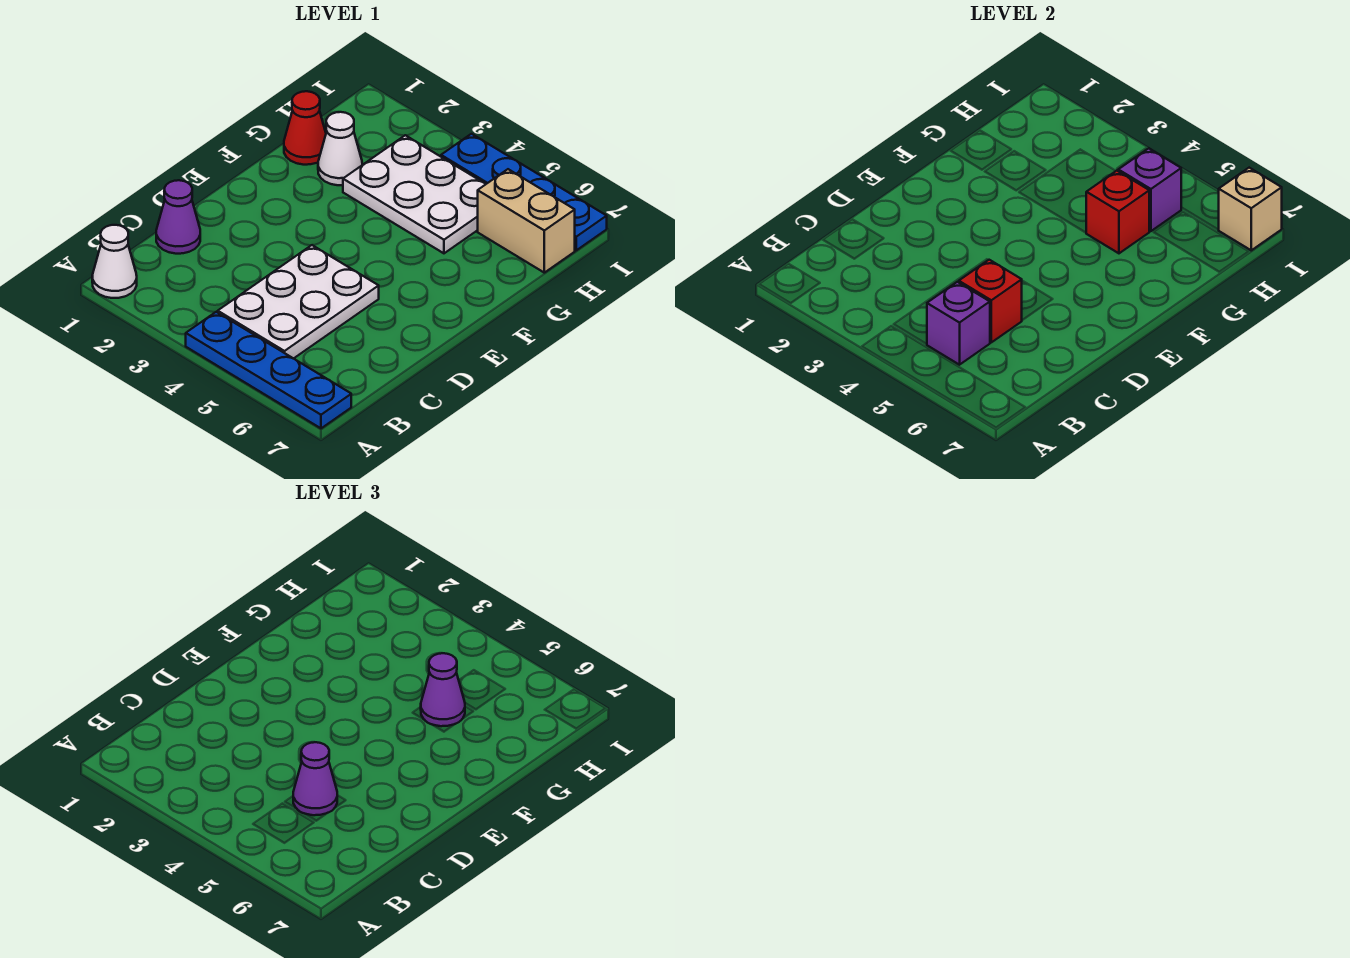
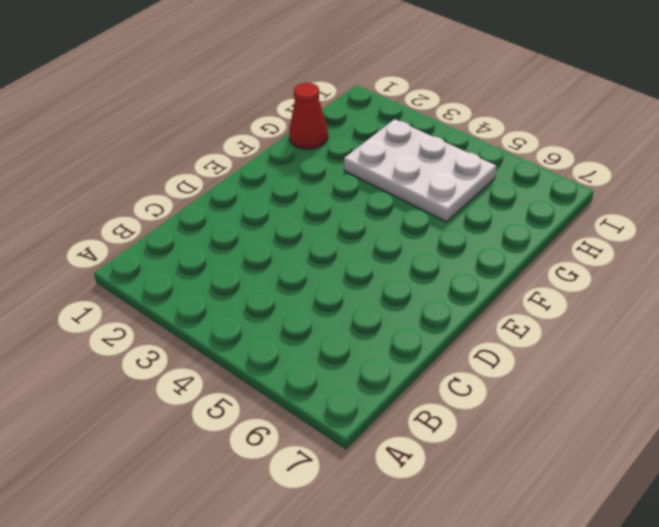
none -> white 1x1 cone [92,225,137,298]
none -> blue 1x4 plate [186,312,351,428]
none -> white 2x3 plate [218,245,379,359]

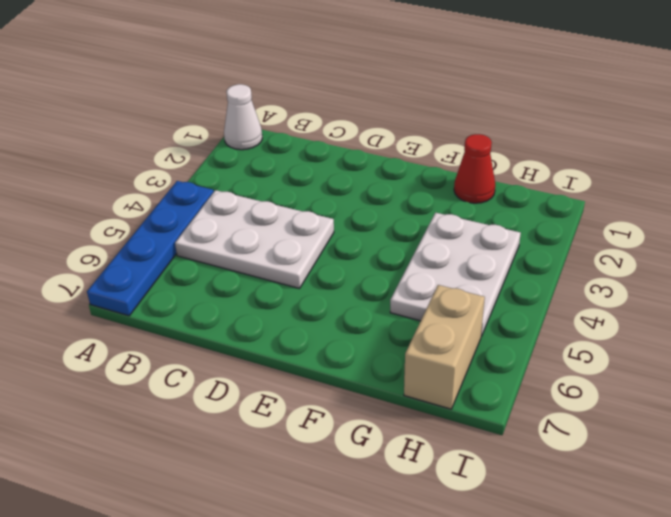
none -> purple 1x1 cone [156,180,200,254]
none -> white 1x1 cone [318,112,362,185]
none -> blue 1x4 plate [441,134,607,250]

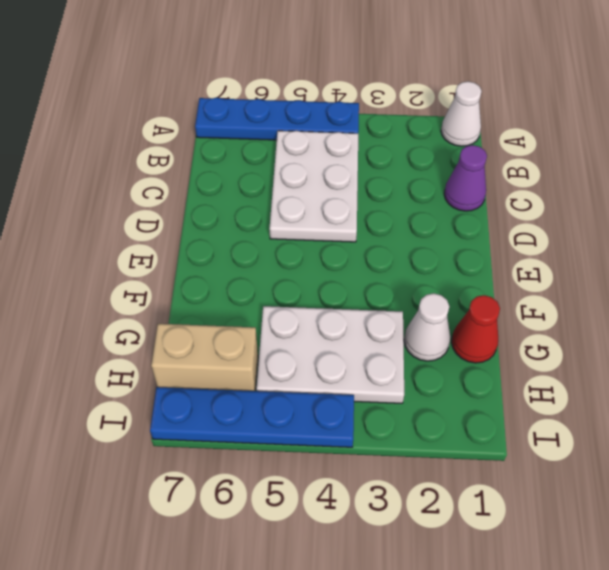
none -> purple 1x1 brick [927,282,990,365]
none -> red 1x1 brick [959,260,1022,342]
none -> red 1x1 brick [1086,171,1149,253]

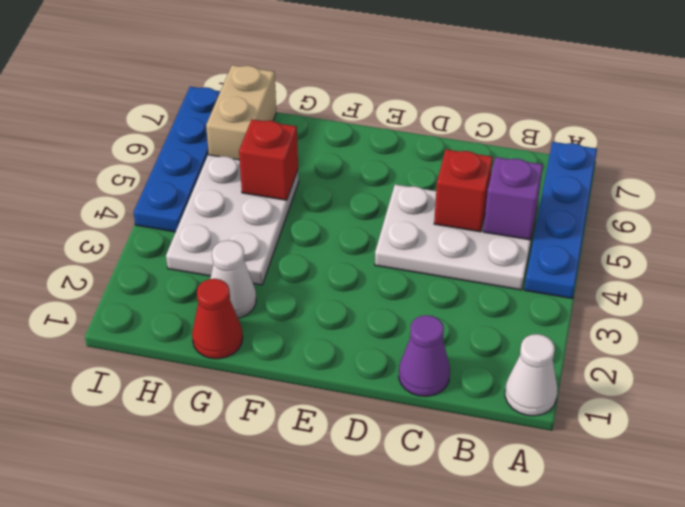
none -> purple 1x1 brick [1118,148,1181,231]
none -> tan 1x1 brick [1219,168,1282,250]
none -> purple 1x1 cone [293,742,337,815]

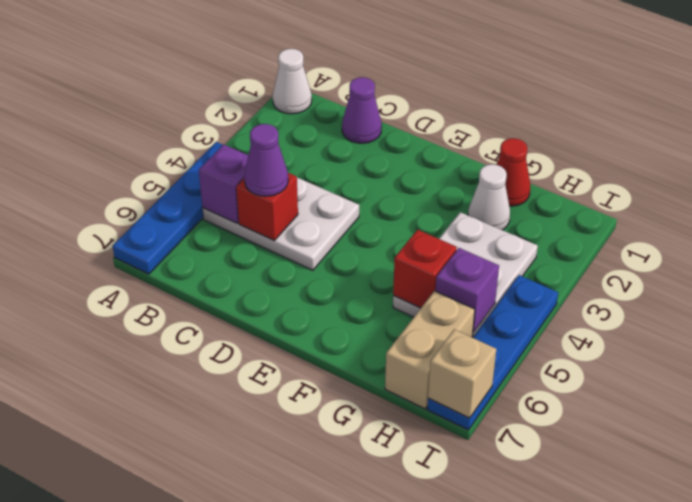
none -> purple 1x1 cone [421,653,465,726]

